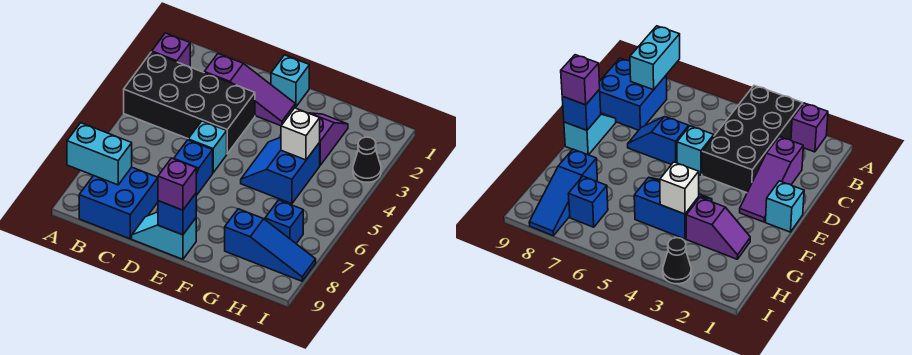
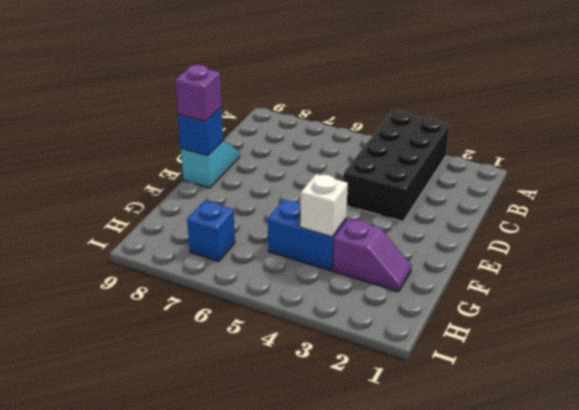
none -> purple 1x1 brick [152,33,190,67]
none -> blue 2x2 brick [79,167,158,239]
none -> purple 1x3 slope [204,54,295,126]

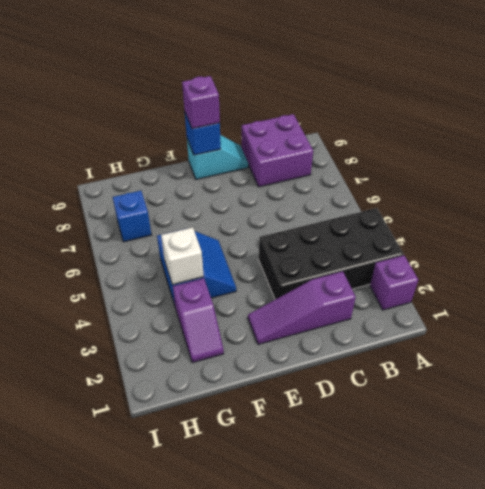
purple 2x2 brick [242,114,313,187] -> blue 2x2 brick [79,167,158,239]
none -> cyan 1x1 brick [188,121,227,173]
none -> blue 1x2 slope [174,140,213,196]
none -> cyan 1x1 brick [271,55,309,107]

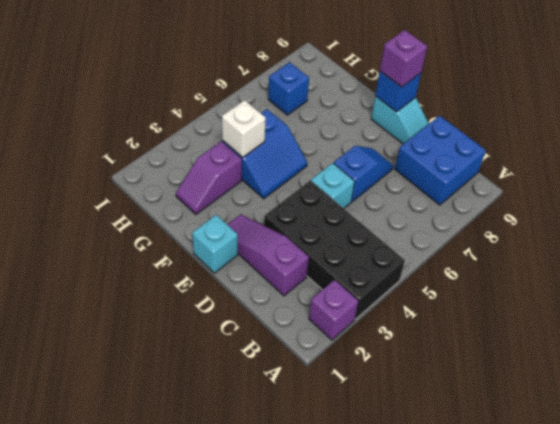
none -> blue 1x3 slope [225,209,316,281]
none -> black 1x1 cone [353,137,381,182]
none -> cyan 1x2 brick [67,123,132,185]

